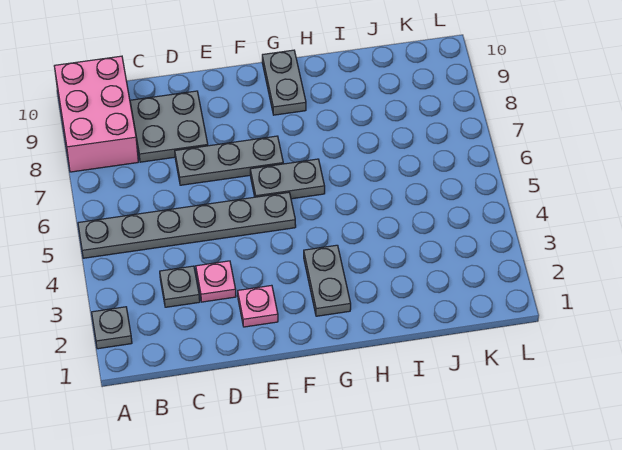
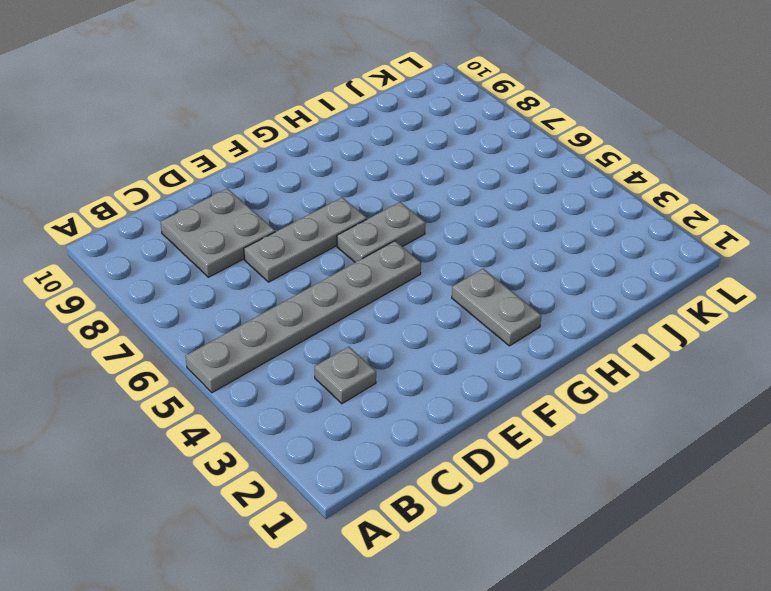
none -> grey 1x1 plate [92,307,132,349]
none -> pink 2x3 brick [54,56,138,172]

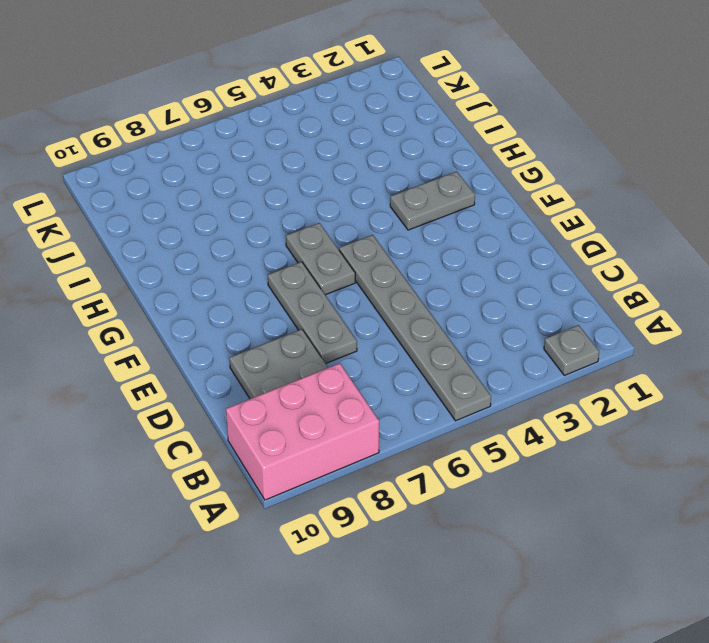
none -> grey 1x1 plate [160,266,200,307]
none -> pink 1x1 plate [196,261,236,302]

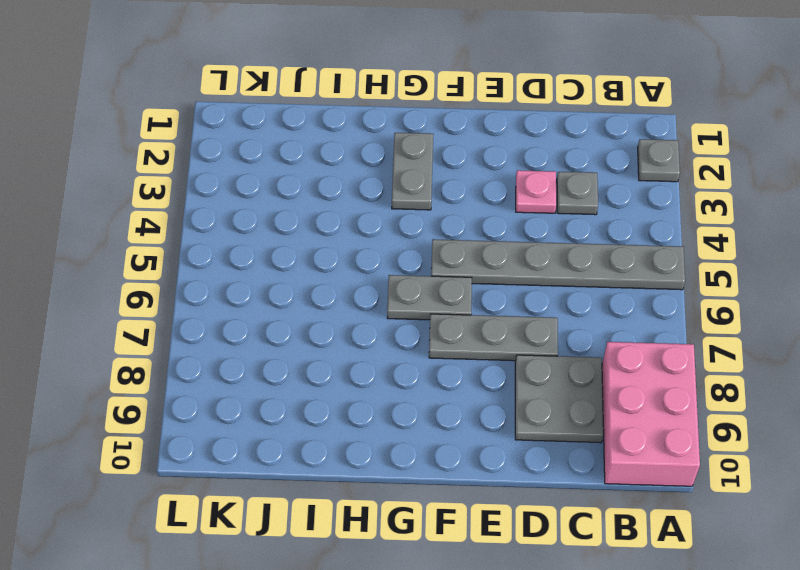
none -> pink 1x1 plate [238,285,278,327]
none -> grey 1x2 plate [262,50,306,115]

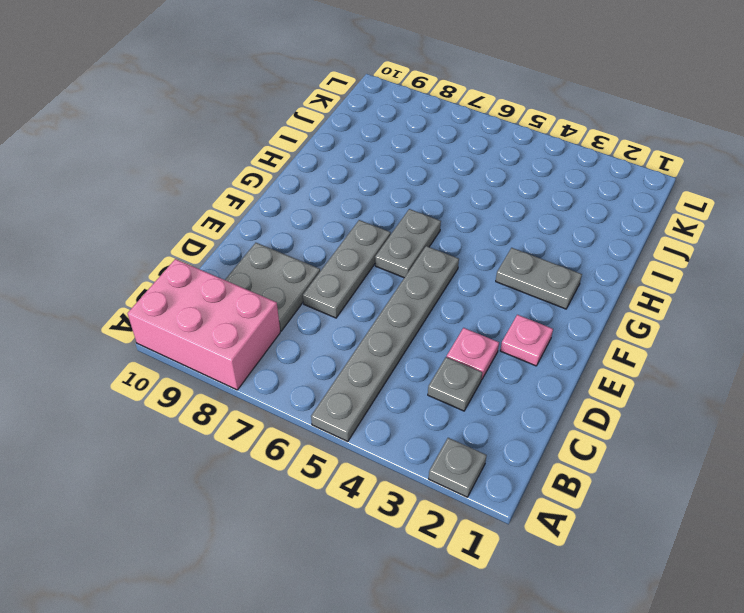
none -> grey 1x2 plate [262,50,306,115]

